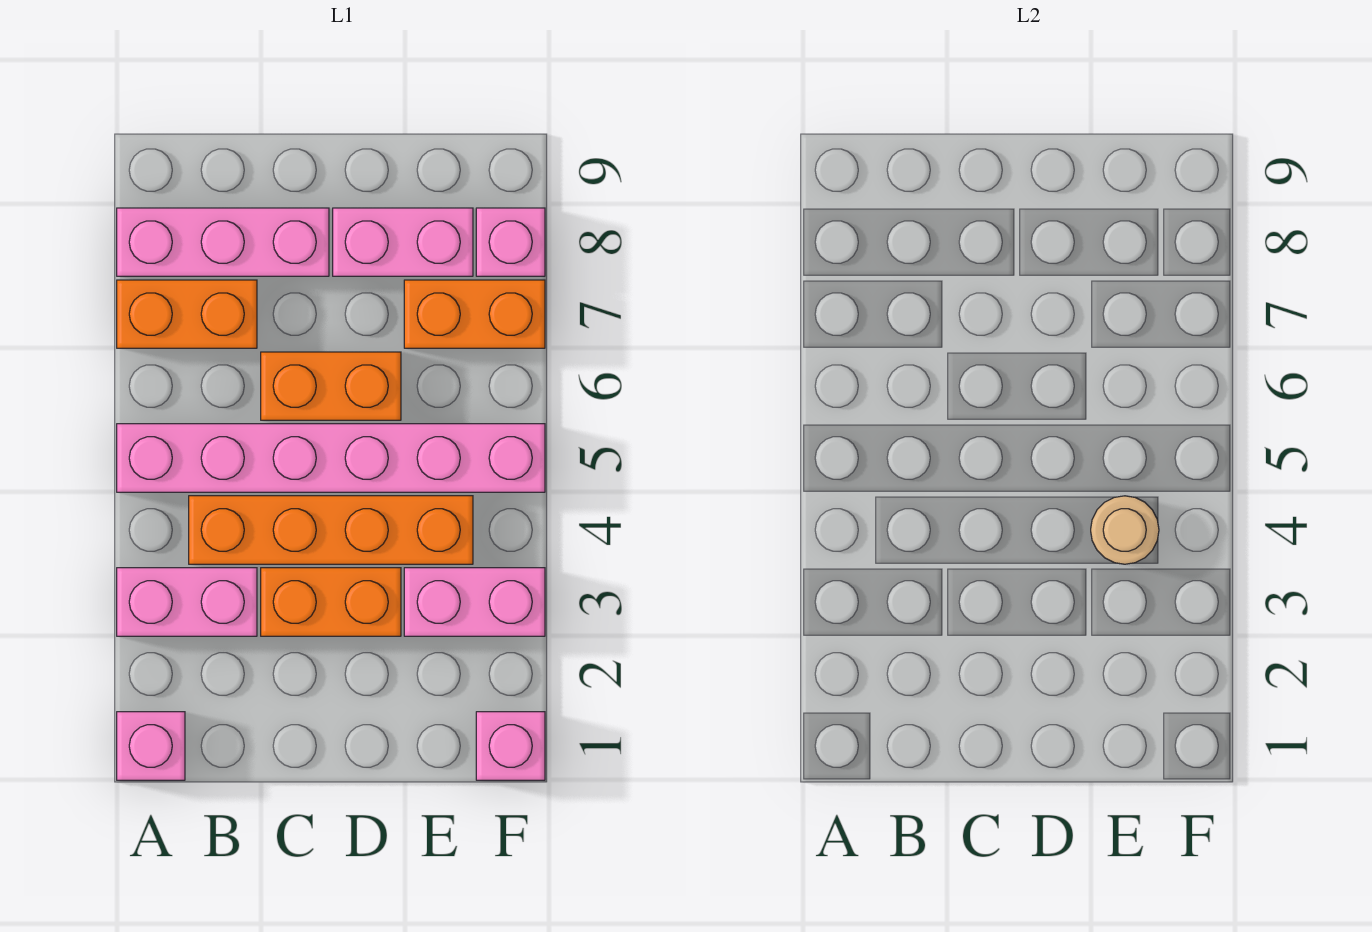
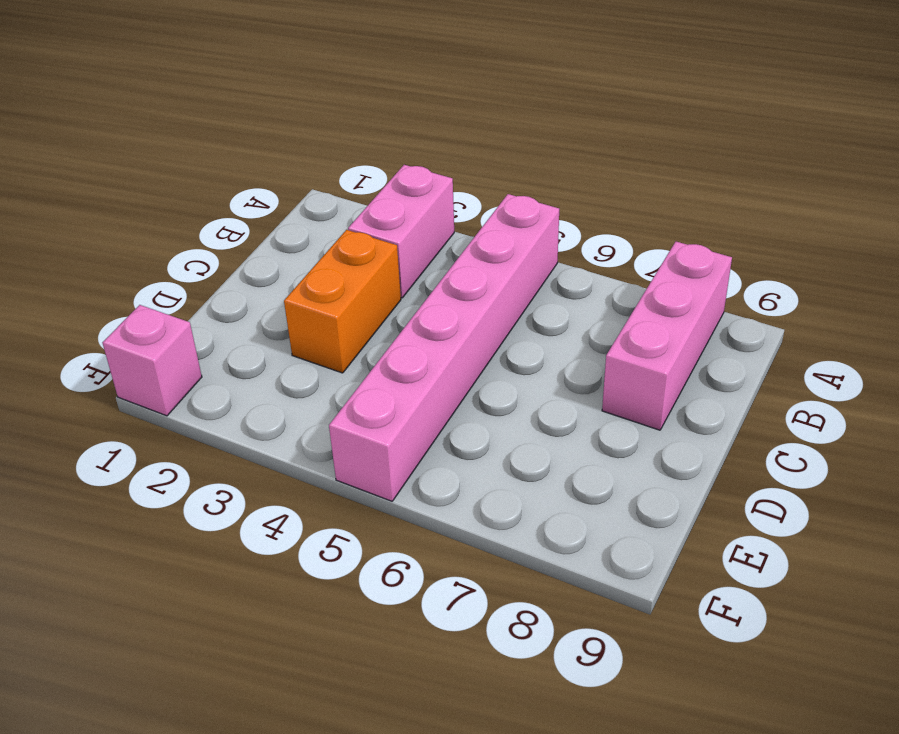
none -> pink 1x1 brick [117,712,185,780]
none -> orange 1x2 brick [117,280,257,348]
none -> orange 1x4 brick [189,496,473,564]

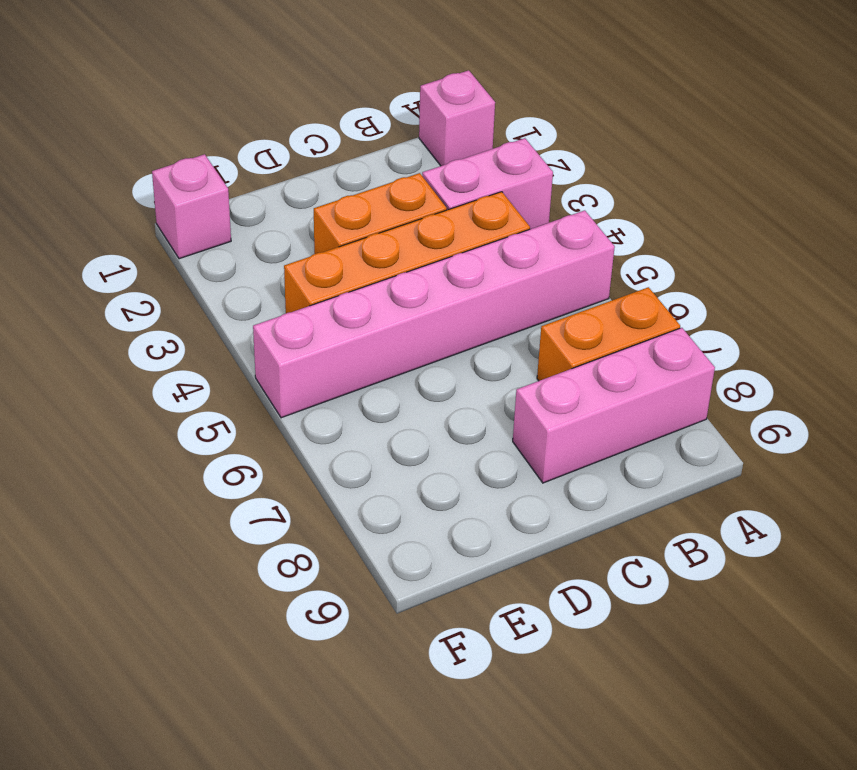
none -> orange 1x2 brick [261,352,401,420]
none -> pink 1x2 brick [333,208,473,276]
none -> pink 1x2 brick [404,568,545,636]

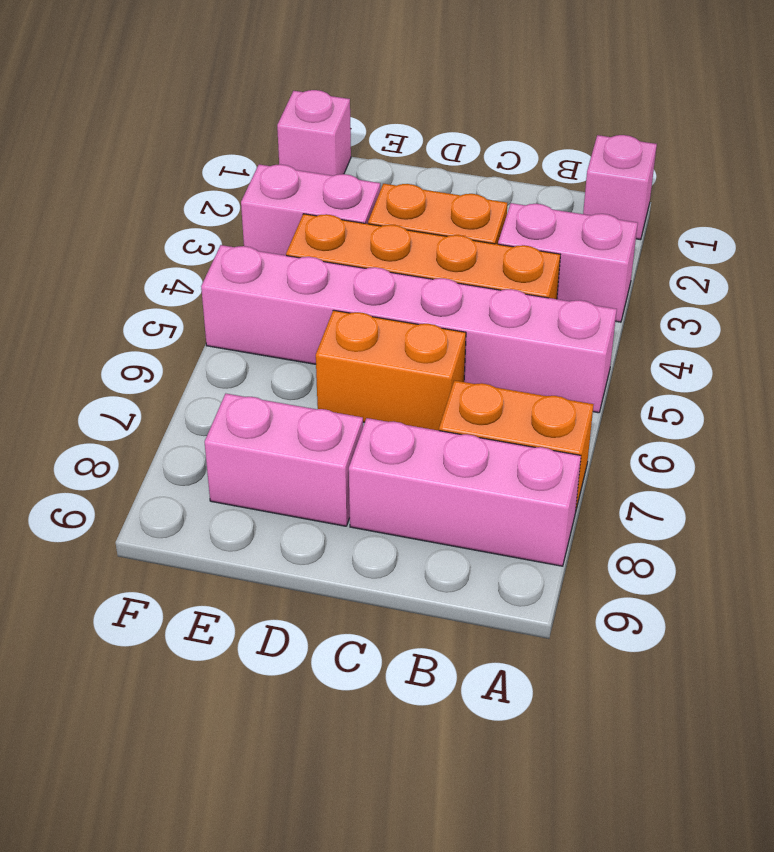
none -> orange 1x2 brick [404,280,545,348]
none -> pink 1x1 brick [476,208,545,276]
none -> tan 1x1 round brick [1091,496,1159,564]

